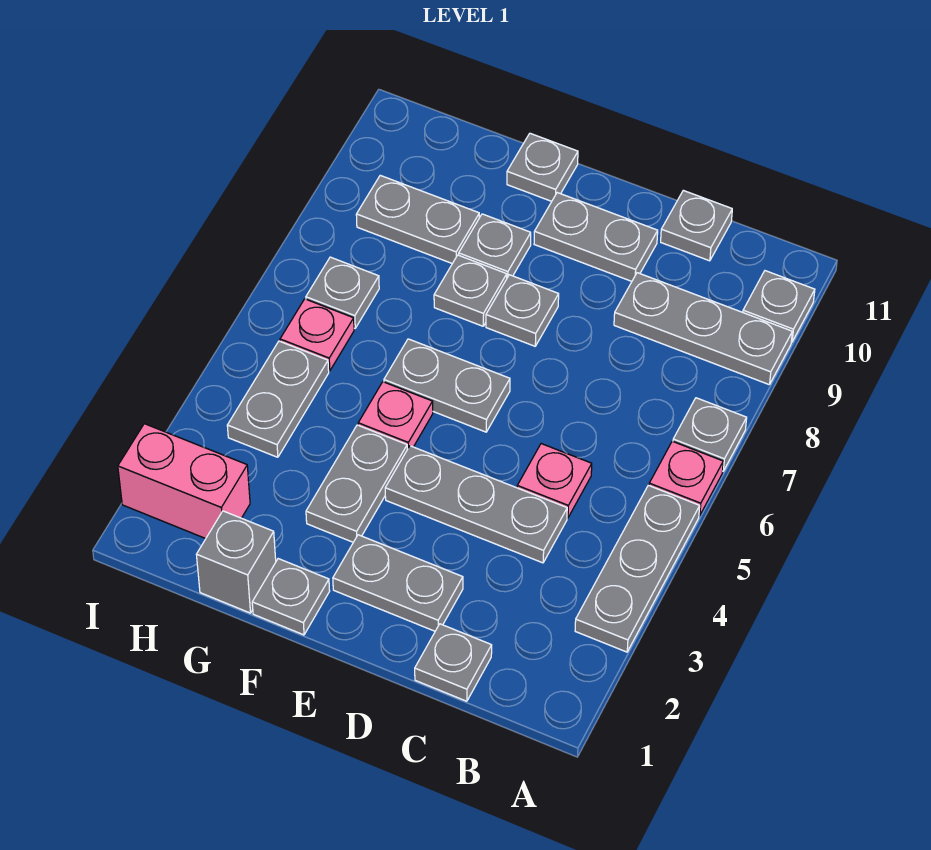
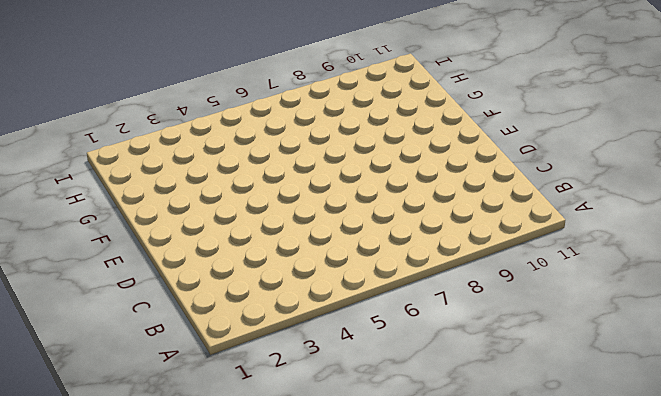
none -> grey 1x3 plate [575,485,700,652]
none -> pink 1x1 plate [649,441,723,516]
none -> grey 1x1 plate [673,398,747,471]

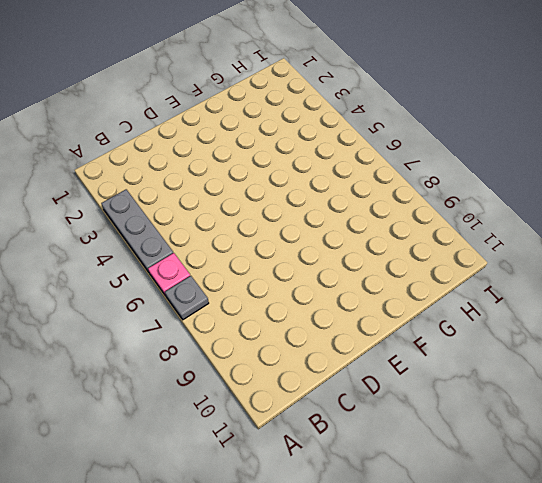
none -> grey 1x3 plate [614,273,792,385]
none -> grey 1x1 plate [743,271,815,342]
none -> grey 1x1 plate [415,624,492,701]

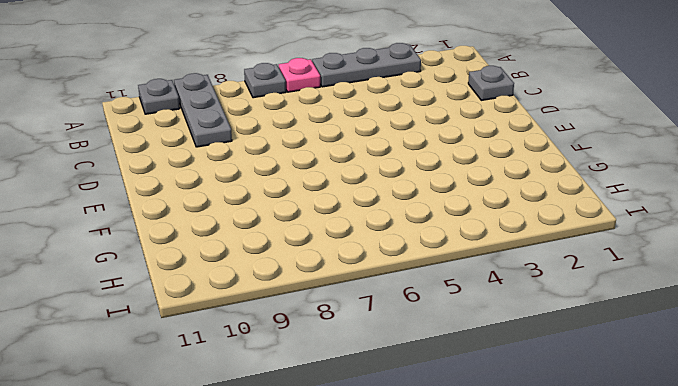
none -> grey 1x3 plate [385,446,567,563]
none -> pink 1x1 plate [517,444,592,518]
none -> grey 1x1 plate [661,190,732,261]

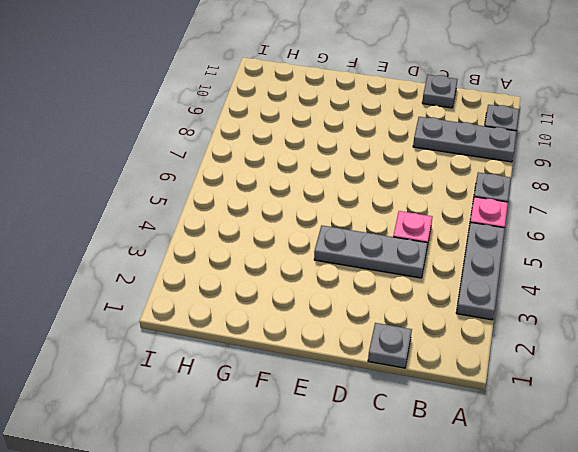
none -> grey 1x2 plate [333,535,463,631]
none -> grey 1x2 plate [534,193,658,281]
none -> grey 1x2 plate [384,339,510,432]

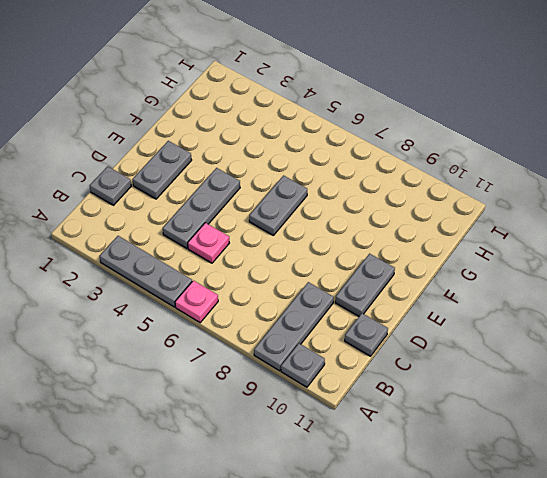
none -> grey 1x1 plate [673,398,747,471]
none -> grey 1x1 plate [486,275,559,346]
none -> grey 1x1 plate [252,559,330,635]

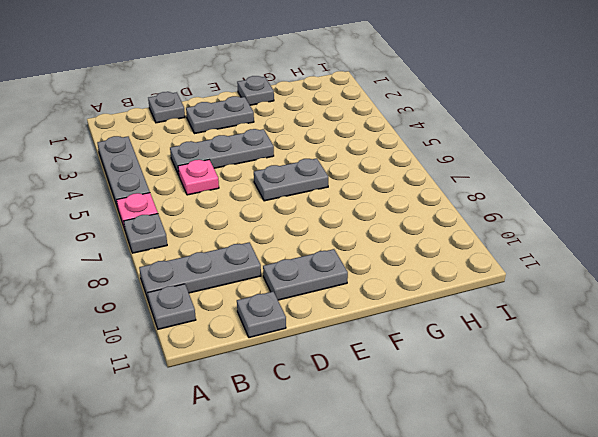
none -> grey 1x1 plate [486,275,559,346]
none -> grey 1x2 plate [306,425,407,542]
none -> pink 1x1 plate [358,382,433,449]

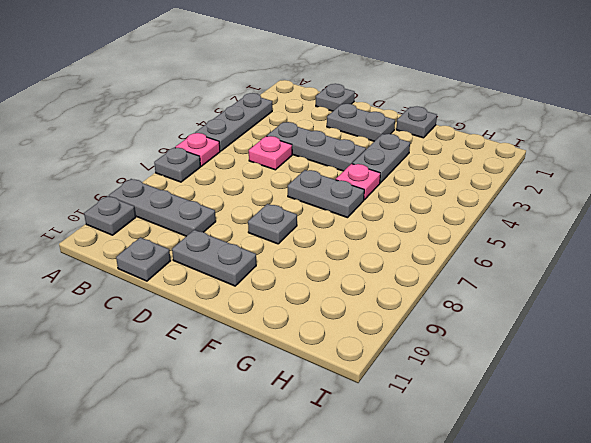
none -> grey 1x1 plate [434,255,507,326]
none -> grey 1x1 plate [459,214,531,278]
none -> grey 1x1 plate [507,133,578,201]

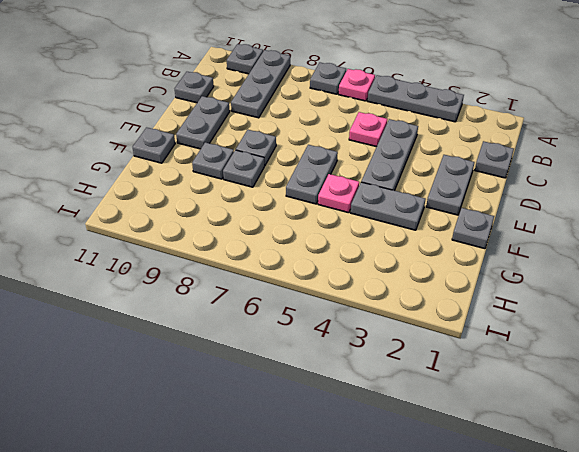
none -> grey 1x1 brick [196,511,276,613]
none -> grey 1x2 plate [356,175,479,264]
none -> pink 1x2 brick [118,424,250,539]

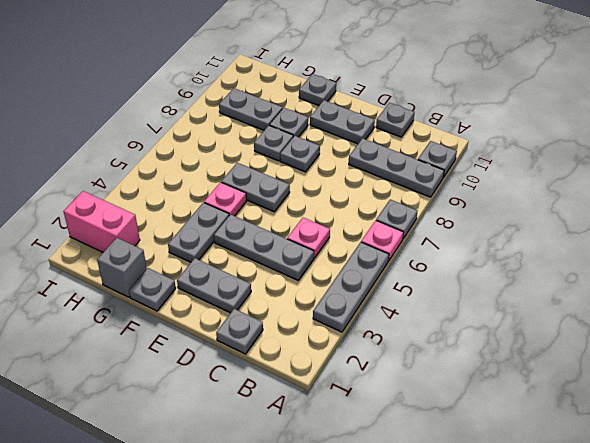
none -> grey 1x2 plate [227,341,329,457]
none -> pink 1x1 plate [280,299,354,371]
none -> grey 1x1 plate [306,257,379,328]

